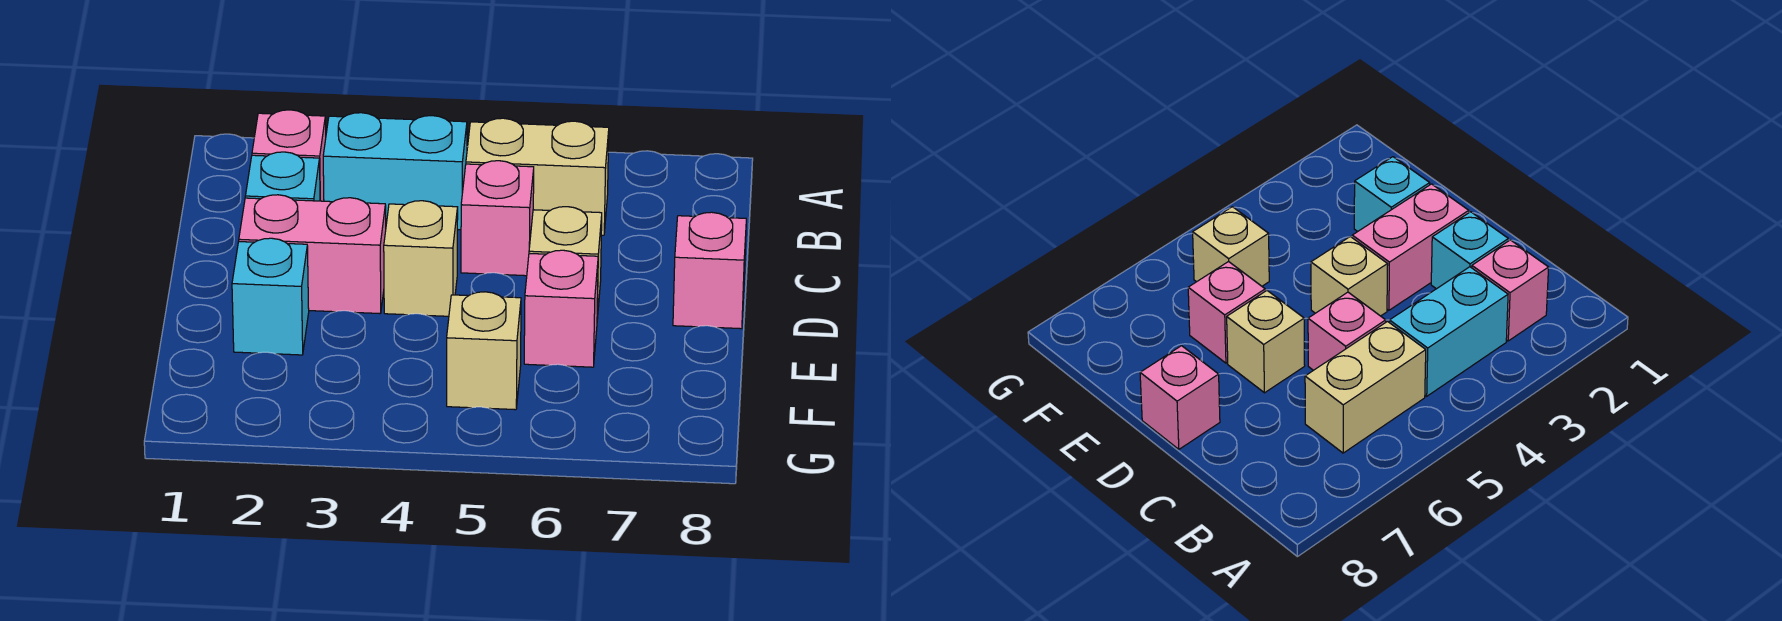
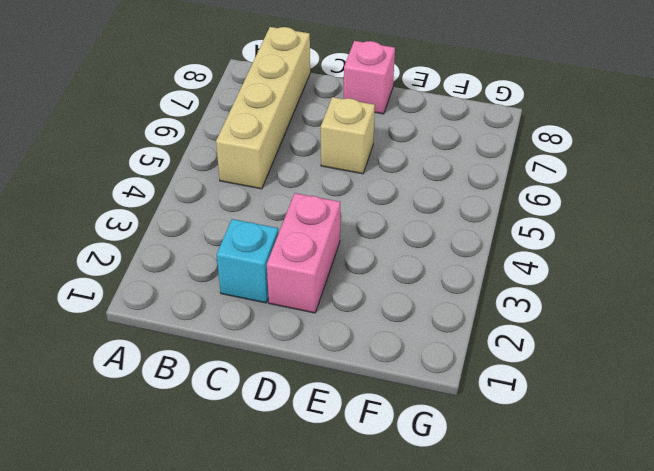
tan 1x4 brick [216,27,310,189] -> tan 1x2 brick [466,118,609,235]
none -> pink 1x1 brick [252,110,326,201]
none -> cyan 1x2 brick [323,113,467,230]
none -> pink 1x1 brick [461,161,534,276]

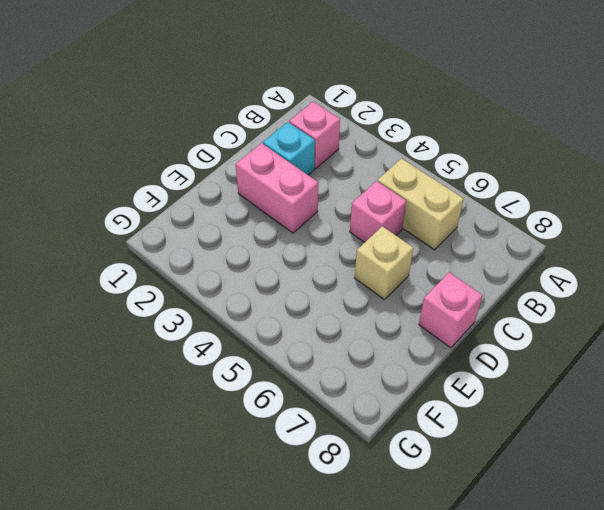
none -> cyan 1x2 brick [323,113,467,230]
none -> tan 1x1 brick [384,201,458,316]
none -> cyan 1x1 brick [232,238,309,355]

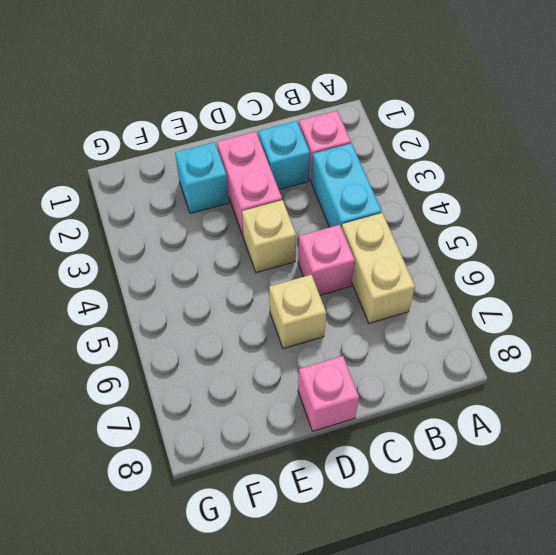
none -> pink 1x1 brick [524,250,598,367]
none -> tan 1x1 brick [447,292,521,410]

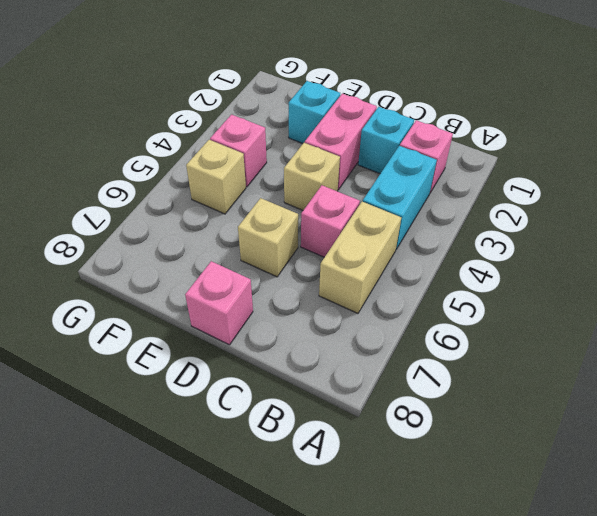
pink 1x1 brick [210,115,267,187] -> pink 1x1 brick moved to [524,250,598,367]

